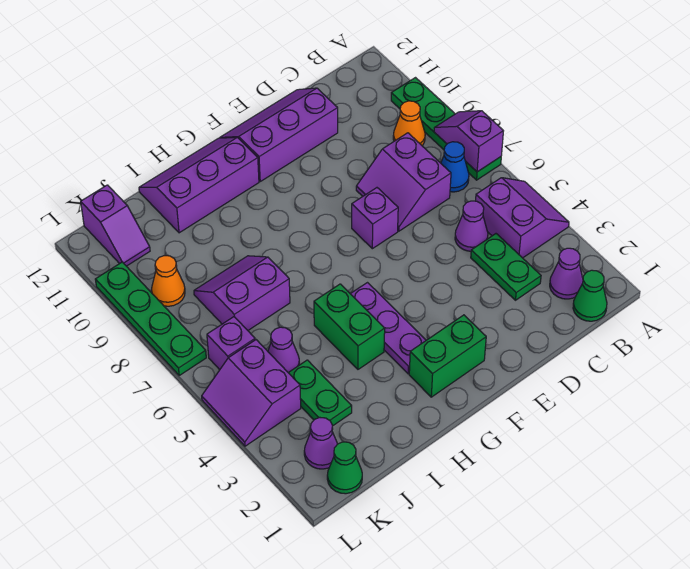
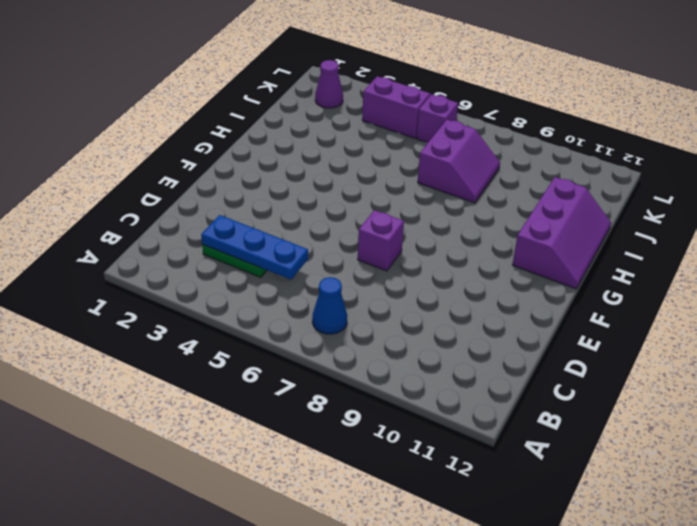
blue 1x3 plate [201,215,308,280] -> none
none -> purple 2x2 slope [476,178,569,258]
none -> green 1x4 plate [391,78,501,180]
none -> green 1x1 cone [573,270,607,321]

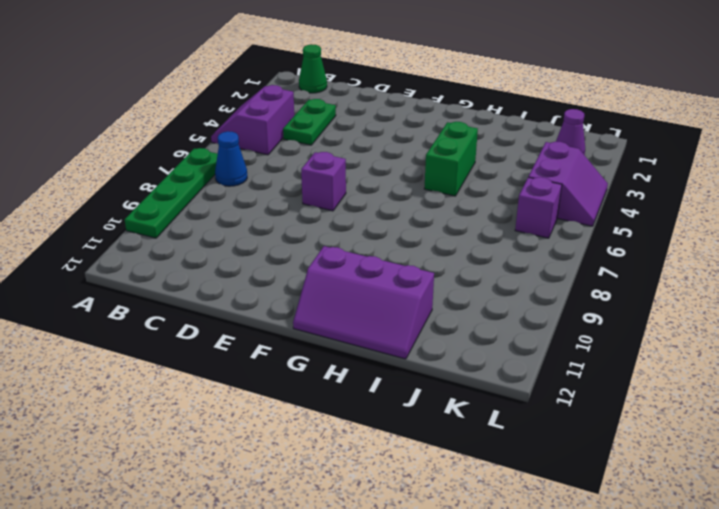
none -> purple 1x1 cone [550,248,583,299]
none -> orange 1x1 cone [393,101,425,146]
none -> purple 1x1 cone [455,201,488,251]

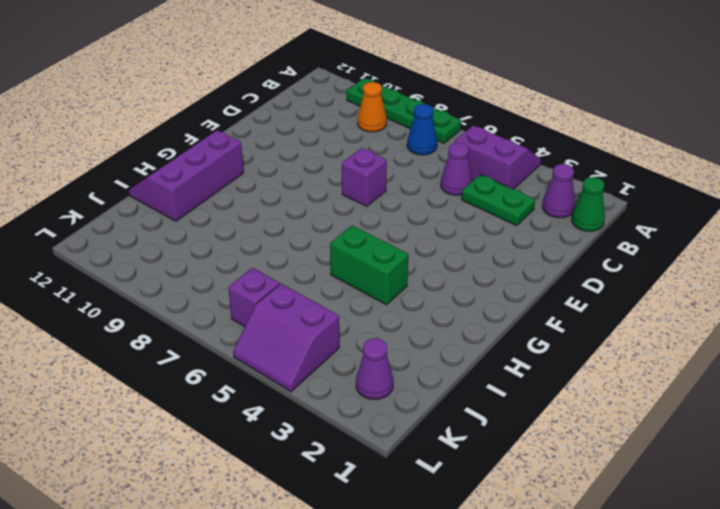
none -> purple 2x2 slope [356,133,451,231]
none -> purple 2x3 slope [220,88,338,181]
none -> green 1x2 brick [409,315,486,397]

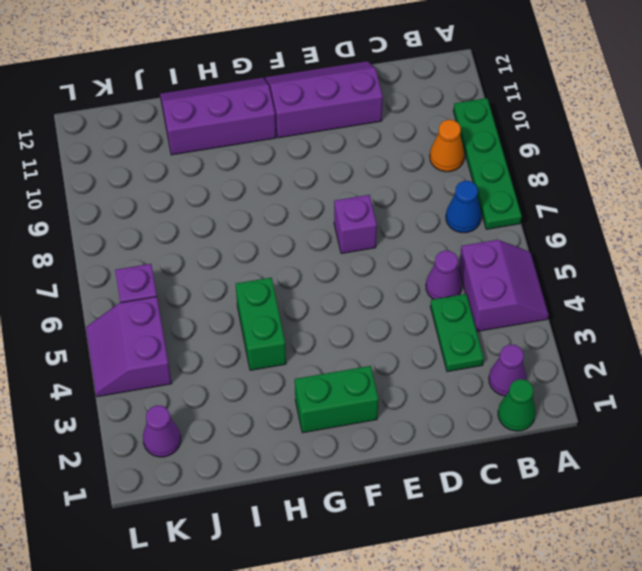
none -> purple 2x2 slope [356,133,451,231]
none -> purple 1x3 plate [351,283,426,374]
none -> purple 2x2 slope [194,256,290,330]

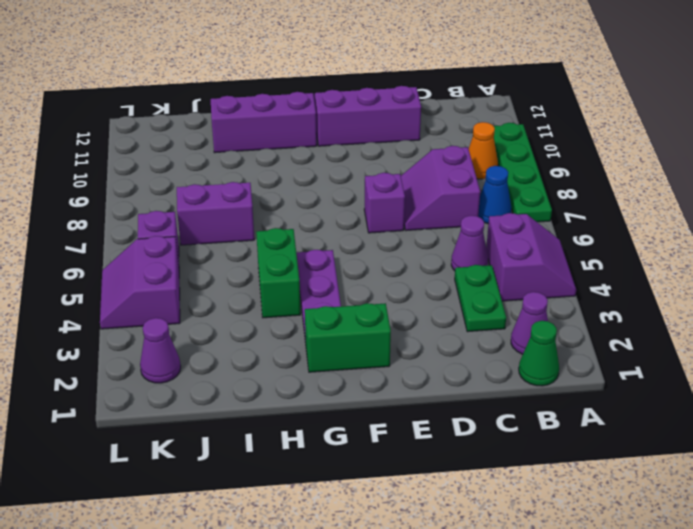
none -> green 1x2 plate [288,360,352,426]
none -> purple 1x1 cone [268,327,299,372]
none -> green 1x1 cone [327,442,362,494]

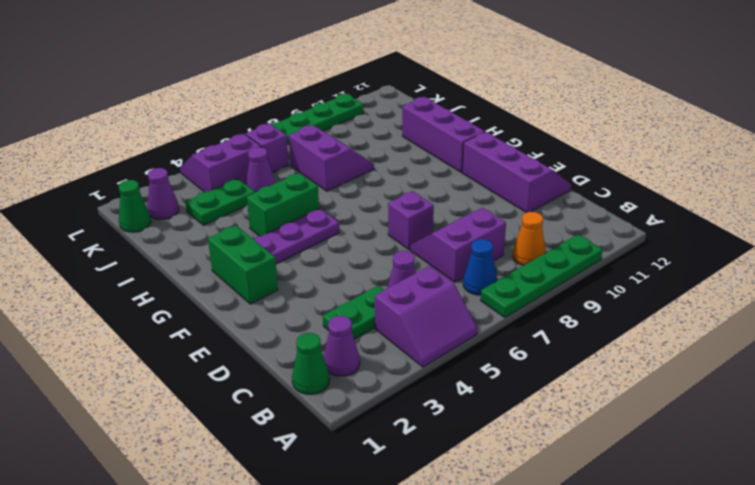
none -> orange 1x1 cone [151,256,185,306]
none -> purple 1x2 slope [81,185,150,266]
none -> purple 1x2 slope [434,111,503,172]

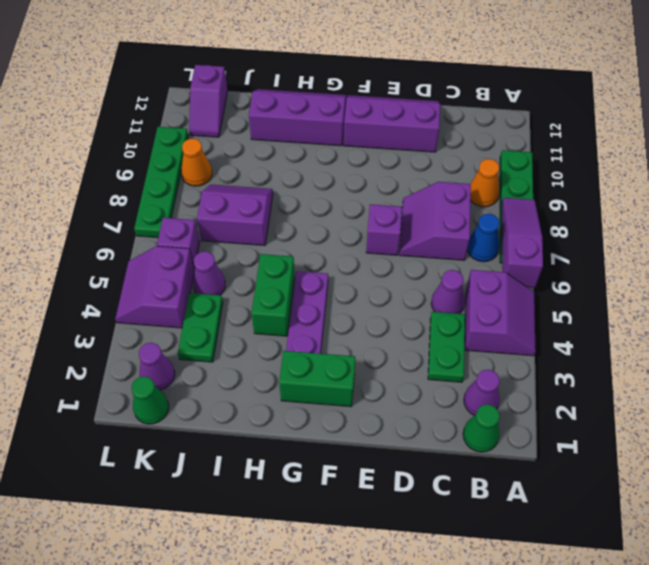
purple 1x3 slope [502,198,543,288] -> purple 1x2 slope [434,111,503,172]

